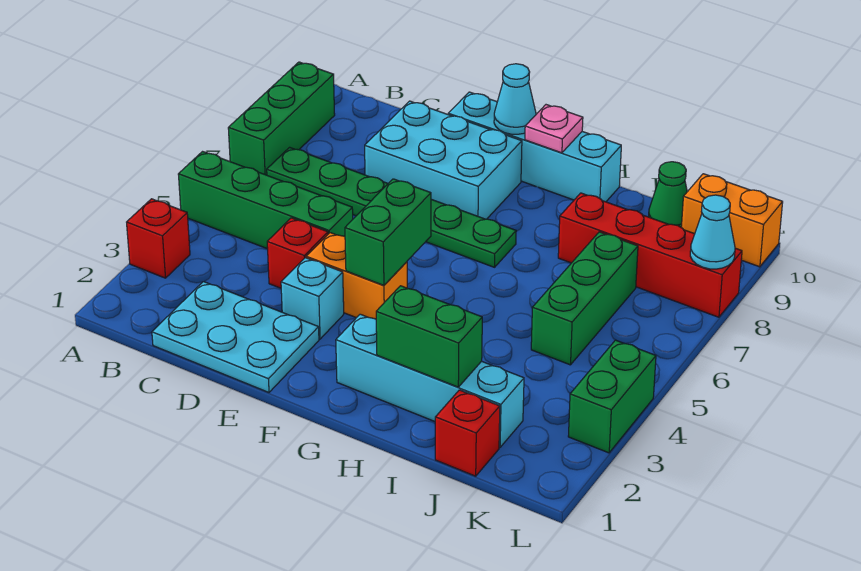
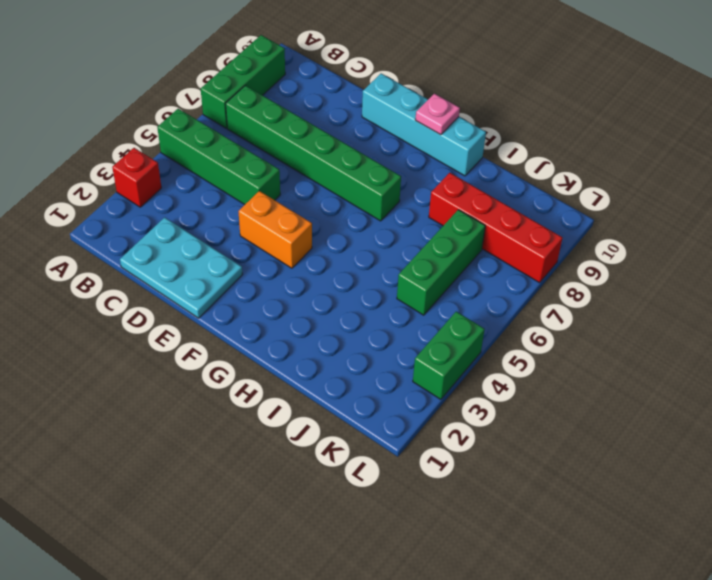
green 1x6 brick [226,85,401,221] -> green 1x6 plate [267,147,516,267]
none -> red 1x1 brick [267,218,328,288]
none -> cyan 2x3 brick [365,101,522,219]
none -> cyan 1x1 brick [281,258,344,339]

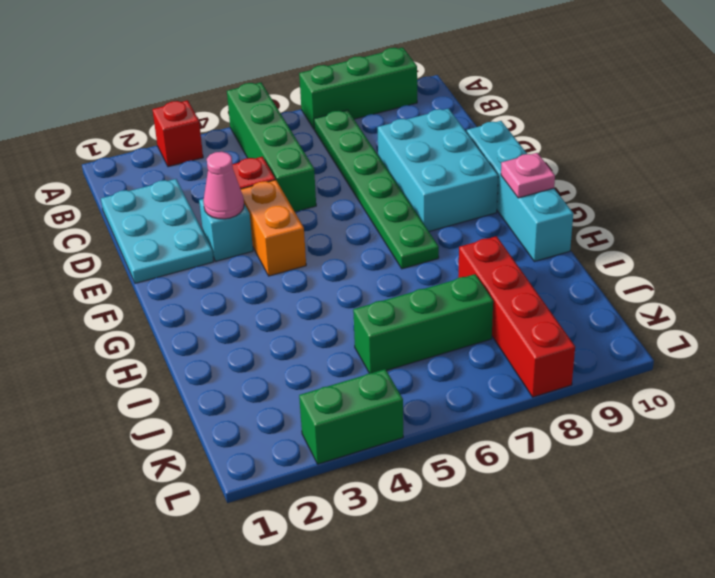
pink 1x1 cone [203,152,244,219] -> none
none -> cyan 1x4 brick [336,314,524,447]
none -> red 1x1 brick [435,390,500,476]
none -> green 1x1 cone [649,162,687,227]

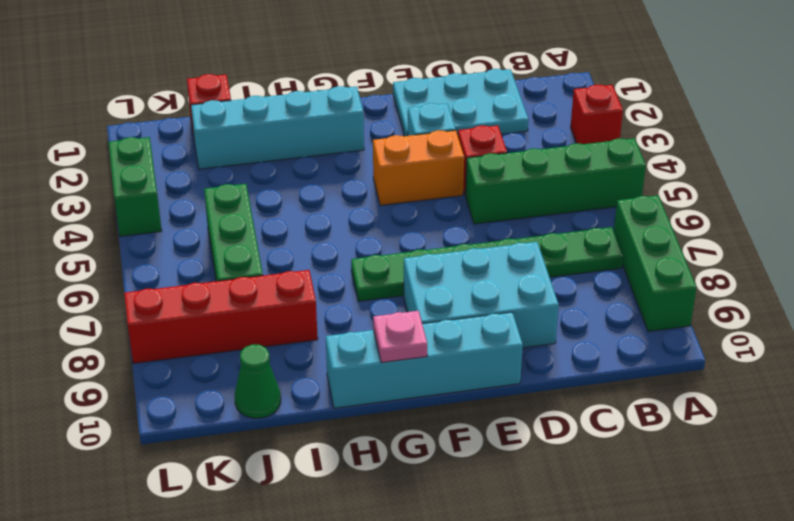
none -> orange 1x2 brick [681,174,783,267]
none -> green 1x2 brick [345,179,431,286]
none -> cyan 1x1 cone [494,64,536,134]

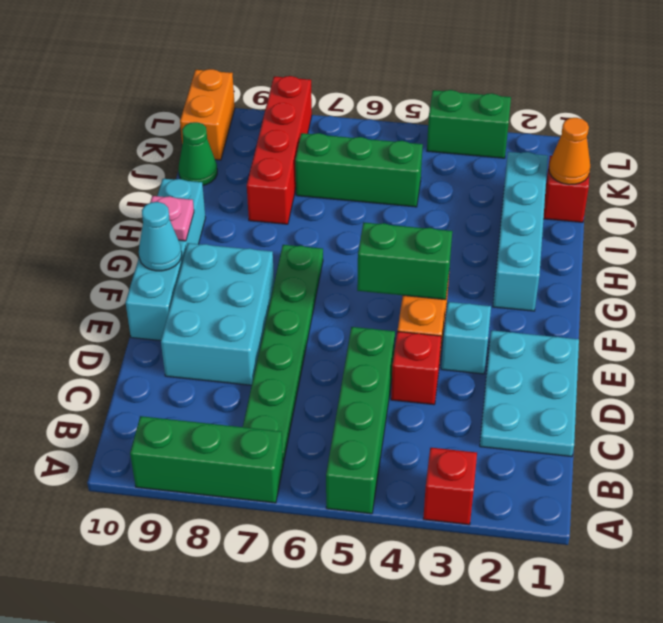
orange 1x1 cone [549,118,590,185] -> none
none -> green 1x2 brick [376,286,482,387]
none -> cyan 1x1 cone [690,195,735,269]

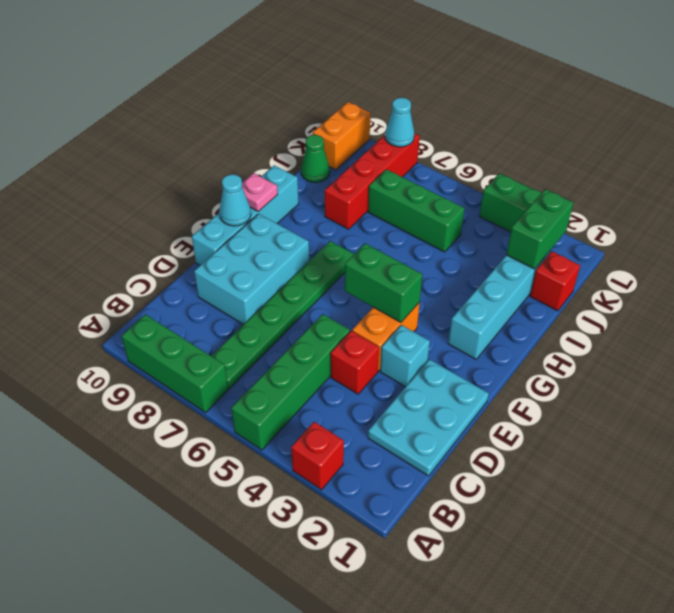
green 1x2 brick [506,189,573,269] -> green 1x2 brick moved to [376,286,482,387]

